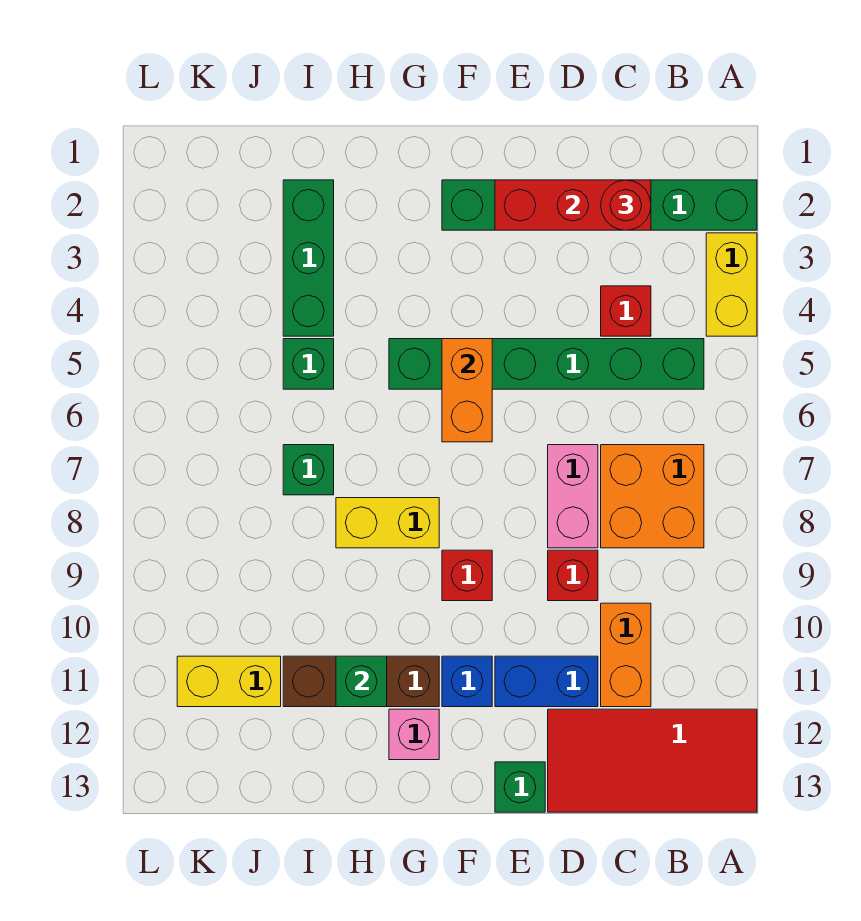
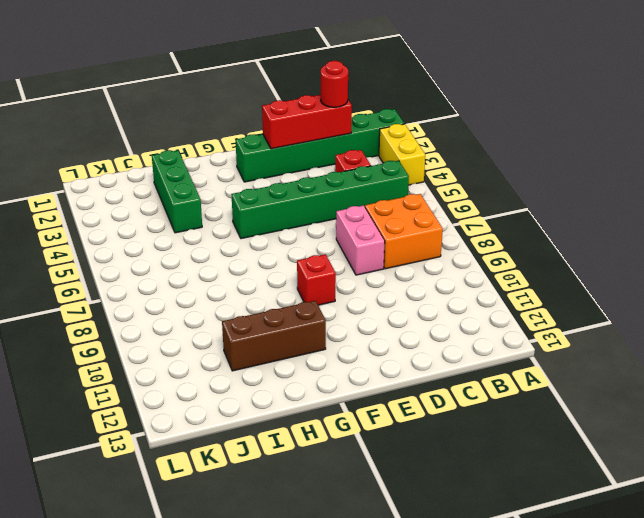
none -> red 2x4 tile [548,709,757,812]
none -> orange 1x2 brick [601,603,651,707]
none -> red 1x1 brick [548,550,598,601]

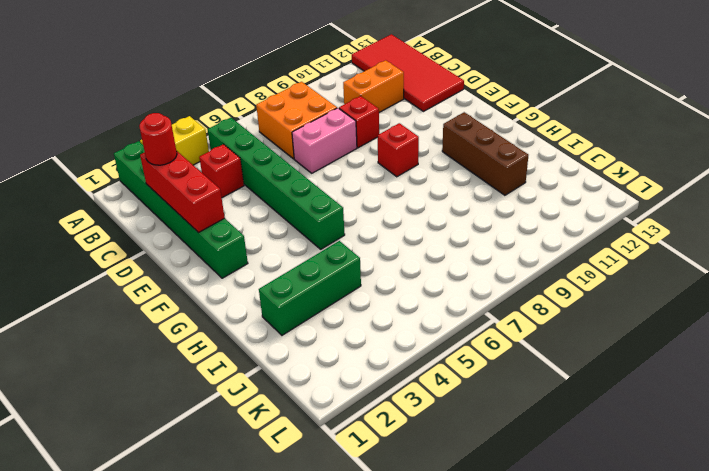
none -> blue 1x2 brick [495,656,598,707]
none -> green 1x1 brick [495,762,545,812]
none -> blue 1x1 brick [442,656,492,707]

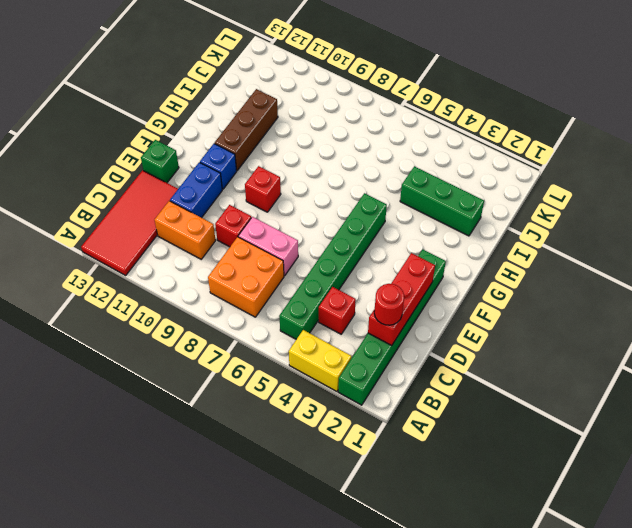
none -> yellow 1x2 brick [336,498,439,548]
none -> pink 1x1 brick [389,709,439,760]
none -> green 1x1 brick [283,339,334,389]

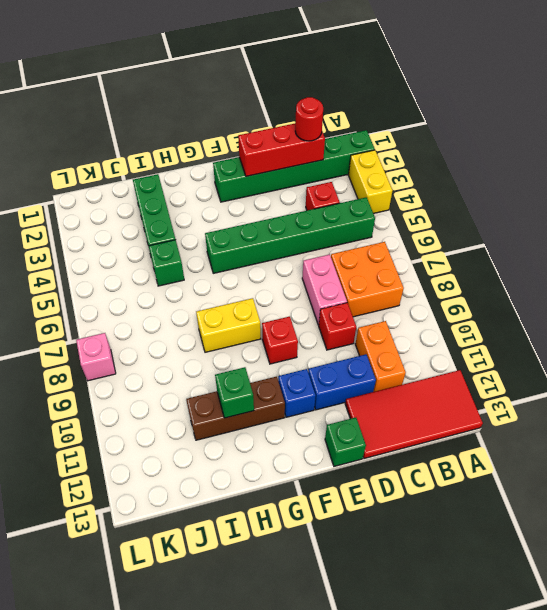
pink 1x1 brick [76,333,116,381] -> pink 1x1 brick moved to [389,709,439,760]
none -> green 1x1 brick [283,445,334,495]
none -> yellow 1x2 brick [177,656,281,707]
none -> orange 1x2 brick [442,339,492,442]

